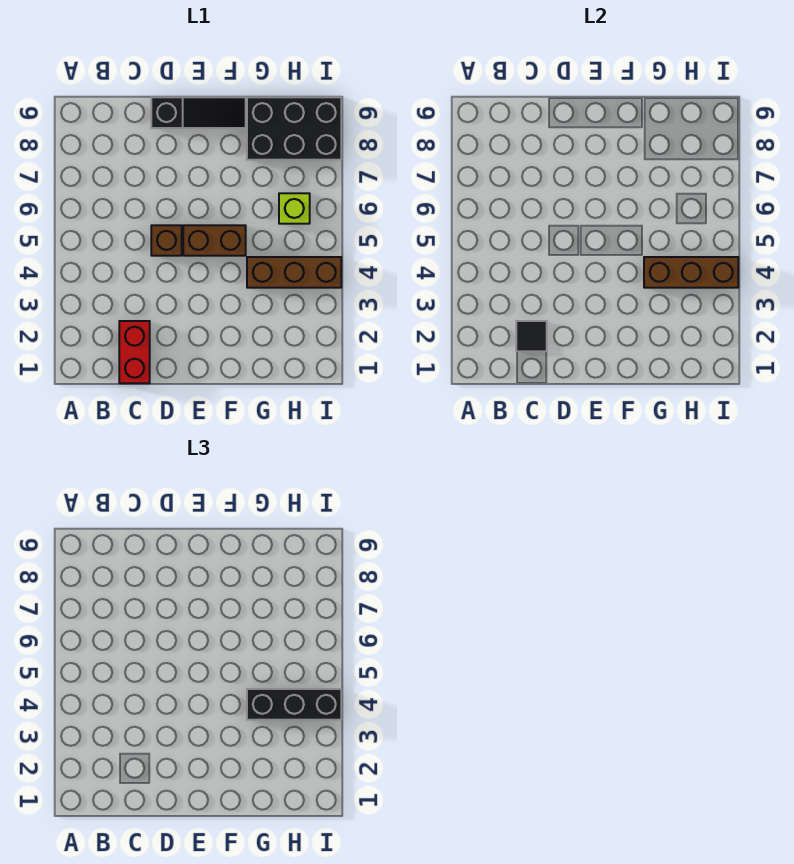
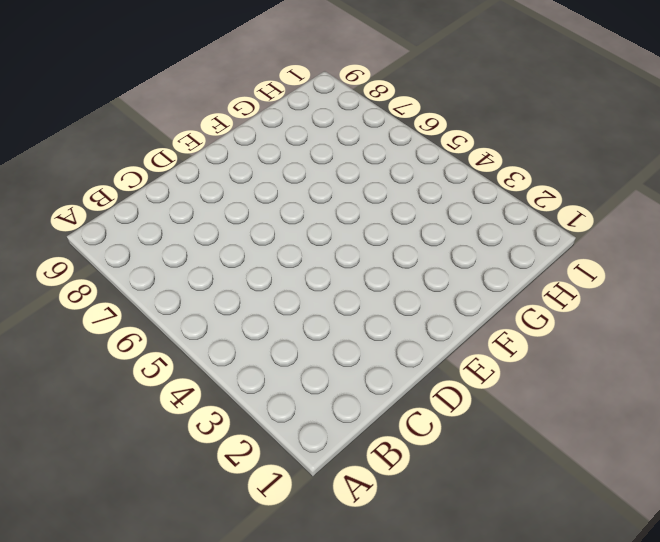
none -> red 1x2 brick [119,321,150,383]
none -> brown 1x1 brick [151,225,182,256]

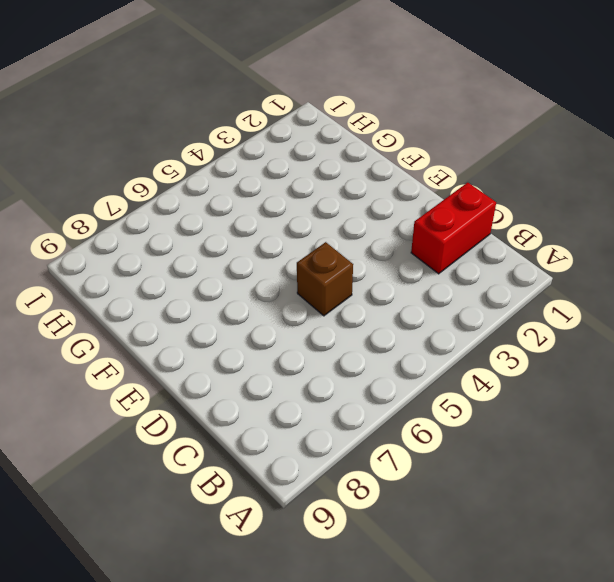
none -> black 1x3 slope [151,97,246,128]
none -> brown 1x2 brick [183,225,246,256]

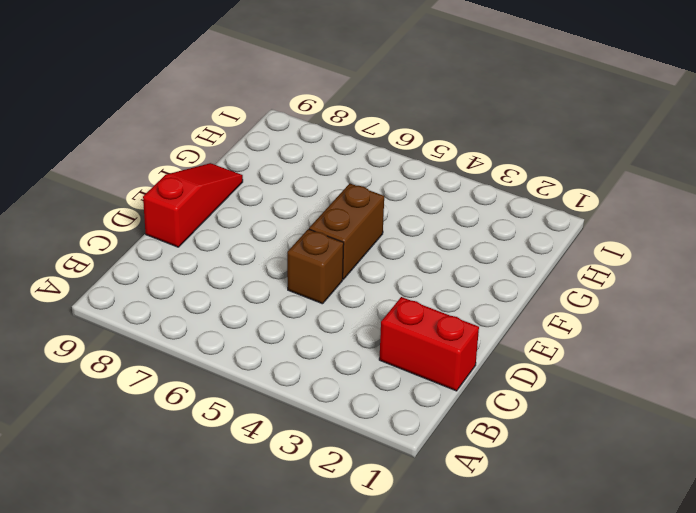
red 1x3 slope [143,163,243,247] -> black 1x3 slope [151,97,246,128]
none -> brown 1x3 brick [247,257,341,288]
none -> black 2x3 brick [247,97,341,160]

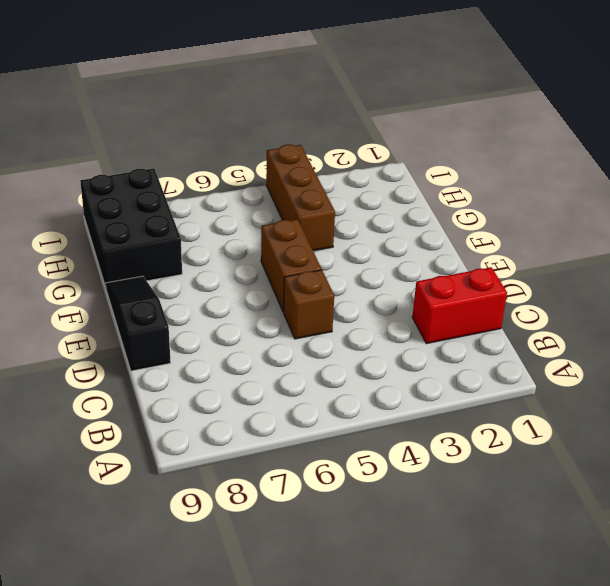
none -> lime 1x1 brick [279,193,310,224]
none -> black 1x1 tile [516,321,547,351]

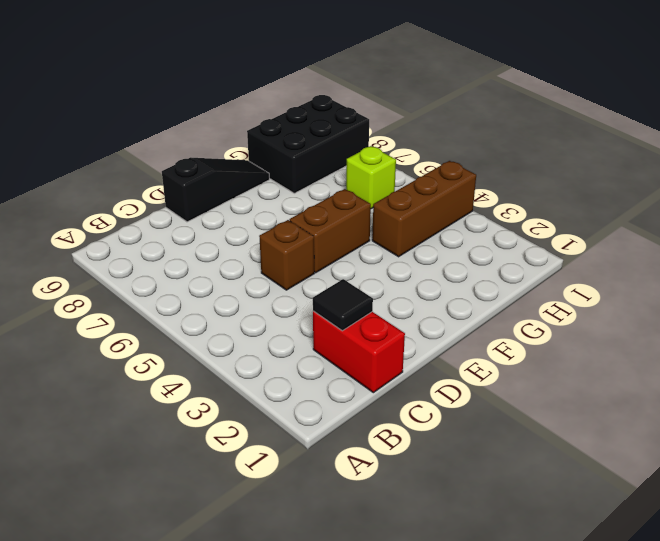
none -> brown 1x3 brick [644,257,738,288]
none -> black 1x3 brick [247,689,341,720]

